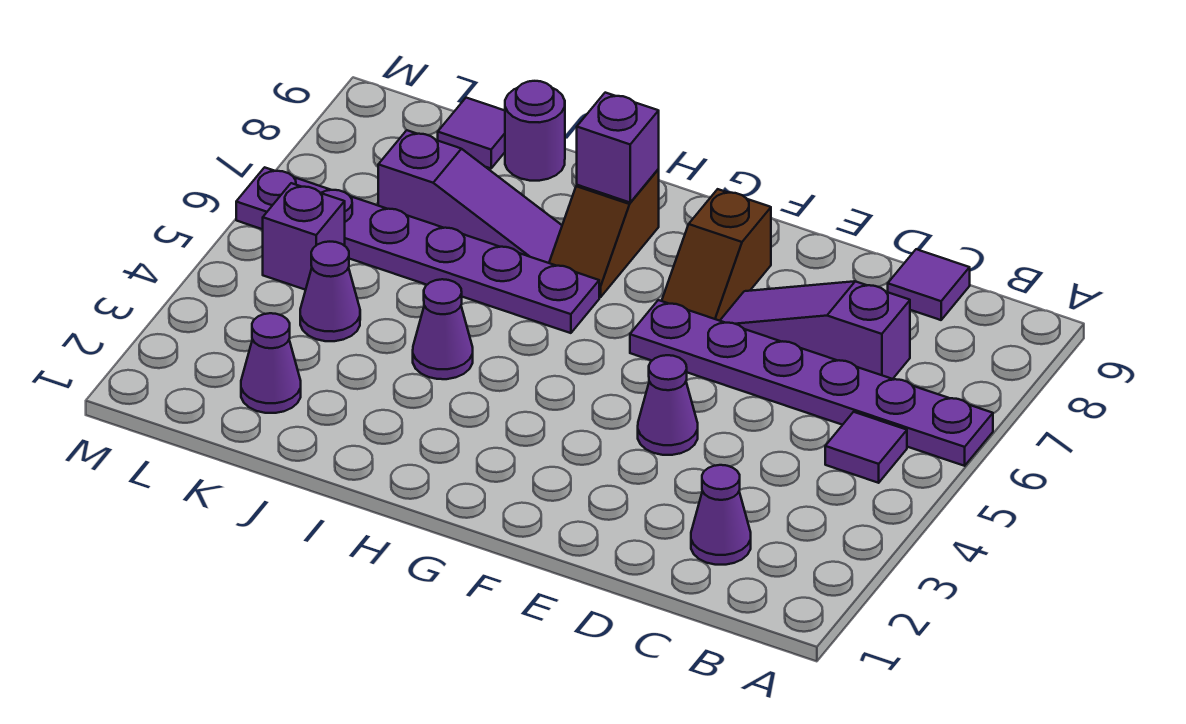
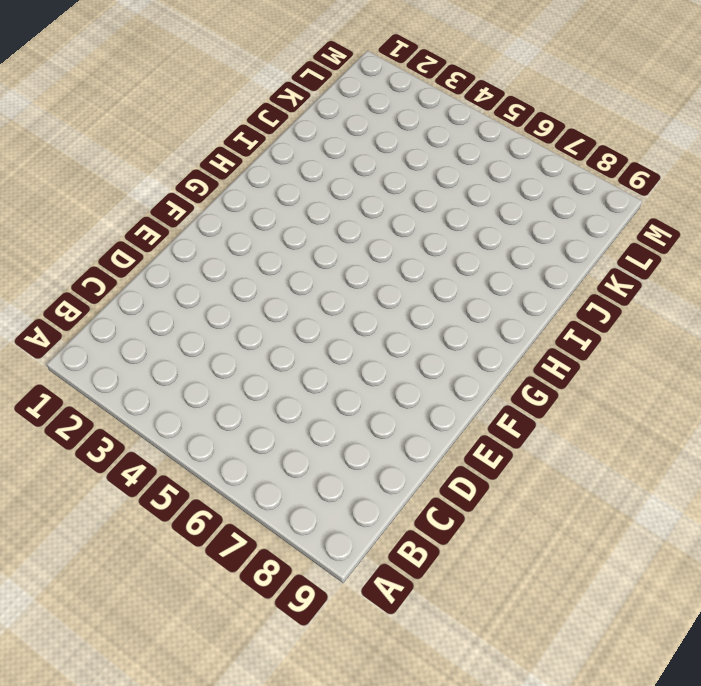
none -> purple 1x6 plate [630,300,993,466]
none -> purple 1x1 tile [825,412,907,483]
none -> purple 1x1 cone [691,465,751,565]

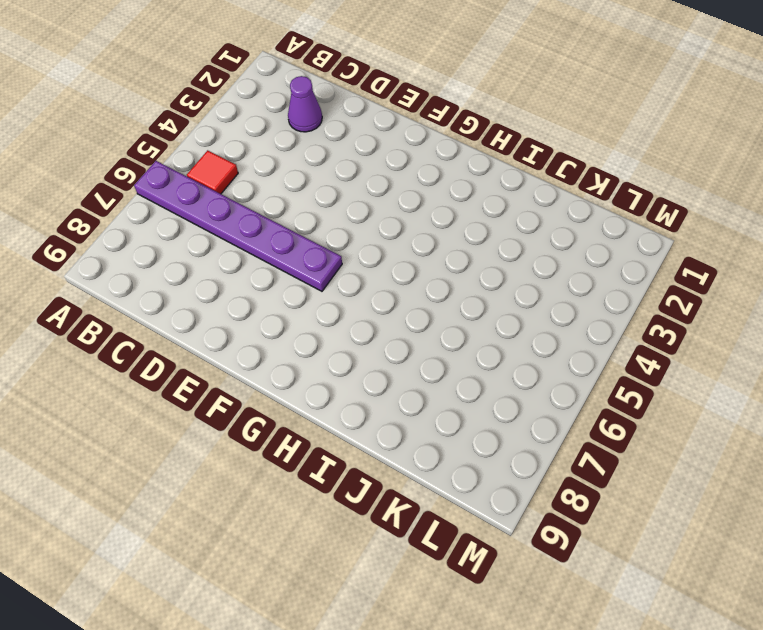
red 1x1 tile [187,150,238,194] -> purple 1x1 tile [825,412,907,483]
none -> purple 1x3 slope [720,281,910,379]
none -> purple 1x1 tile [888,249,970,320]
none -> purple 1x1 cone [638,355,698,455]

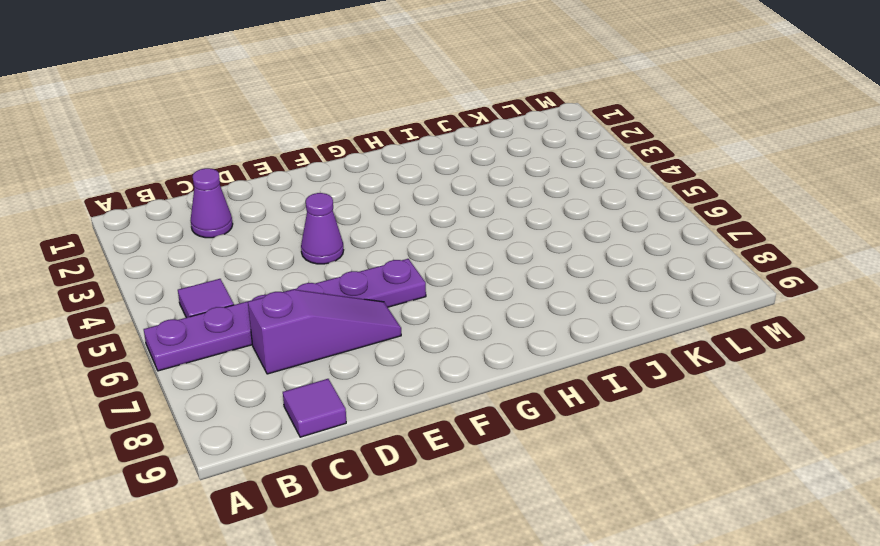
none -> brown 1x2 slope [662,189,771,321]
none -> purple 1x6 plate [236,167,599,333]
none -> brown 1x2 slope [549,169,659,297]

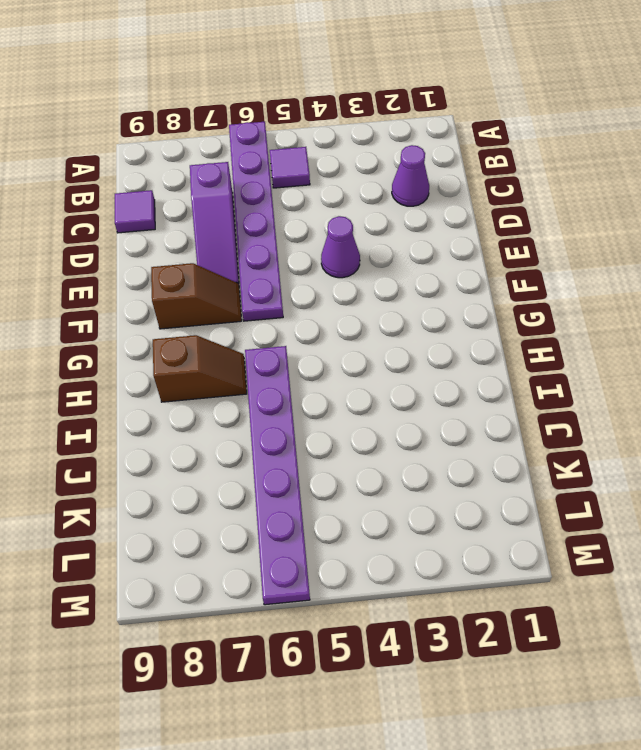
none -> purple 1x1 cone [413,279,473,379]
none -> purple 1x3 slope [378,130,562,263]
none -> purple 1x1 round brick [505,81,565,181]

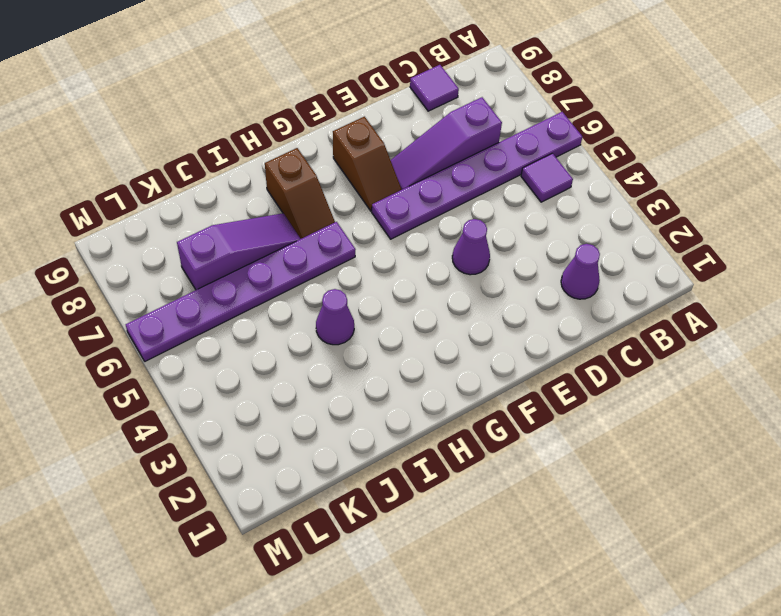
none -> purple 1x1 round brick [505,81,565,181]
none -> purple 1x1 cone [241,313,301,413]
none -> purple 1x1 cone [300,242,360,341]

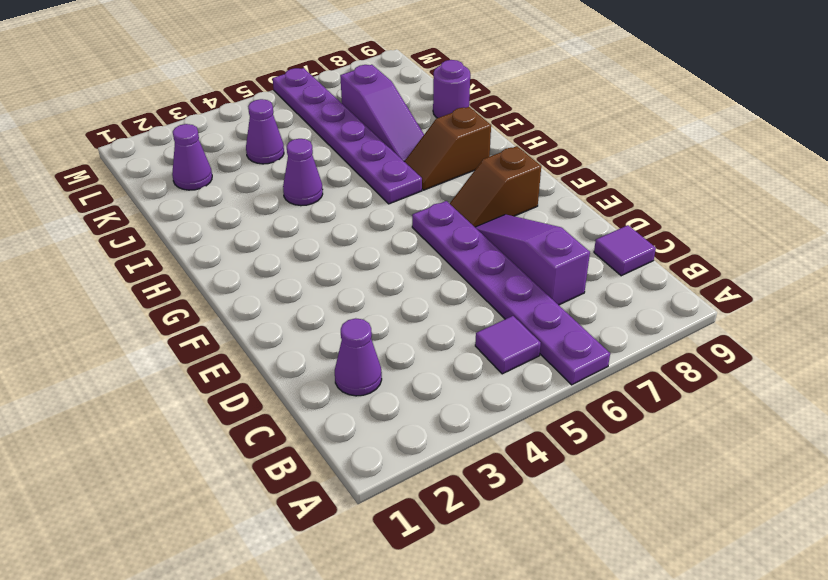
none -> purple 1x1 cone [638,355,698,455]
none -> purple 1x1 tile [438,98,505,168]
none -> purple 1x1 brick [263,183,345,290]

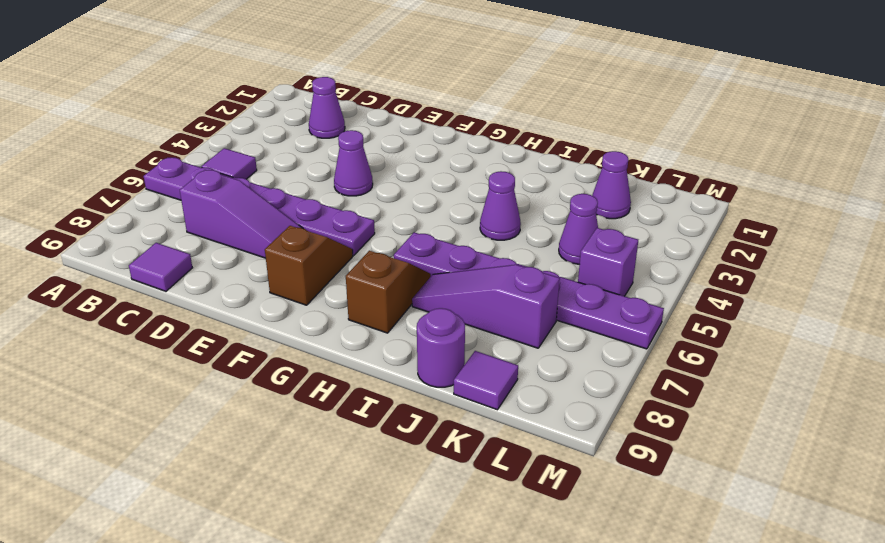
none -> purple 1x1 brick [577,93,659,202]

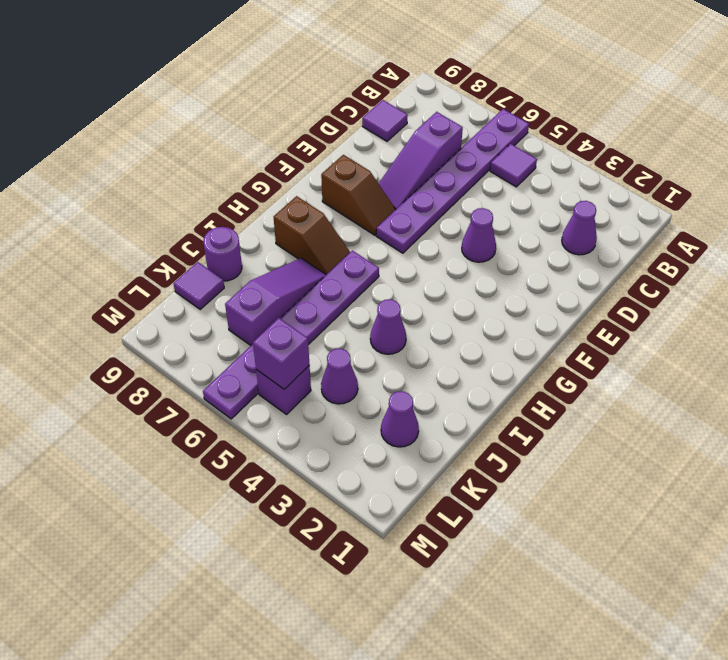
purple 1x1 brick [253,318,310,389] -> purple 1x1 brick moved to [577,93,659,202]

